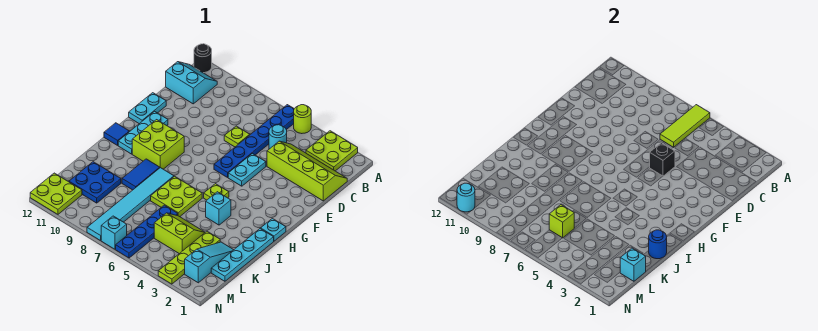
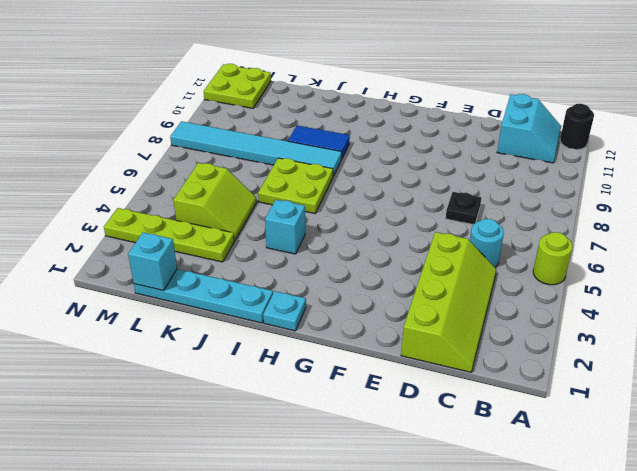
black 1x1 plate [445,192,481,225] -> lime 1x1 plate [224,126,250,147]
none -> lime 2x2 plate [306,131,358,171]
none -> blue 1x6 plate [214,105,294,177]
none -> cyan 1x2 plate [228,153,266,186]
none -> cyan 1x2 plate [129,93,166,124]

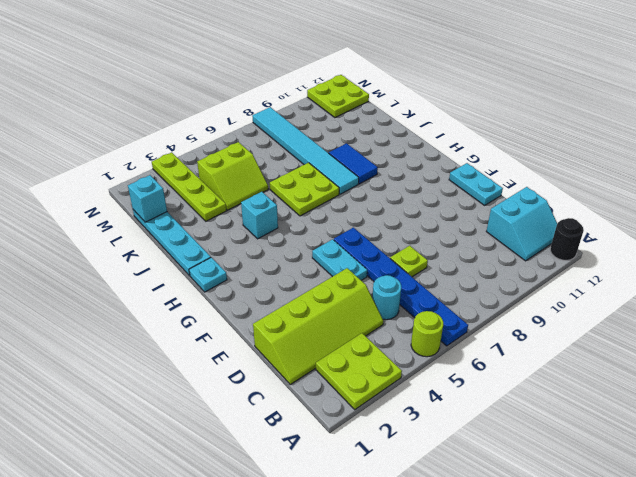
none -> cyan 1x3 plate [118,111,168,154]
none -> lime 2x2 brick [132,120,184,169]
none -> lime 1x1 plate [204,184,229,200]
none -> blue 1x1 tile [104,123,129,145]

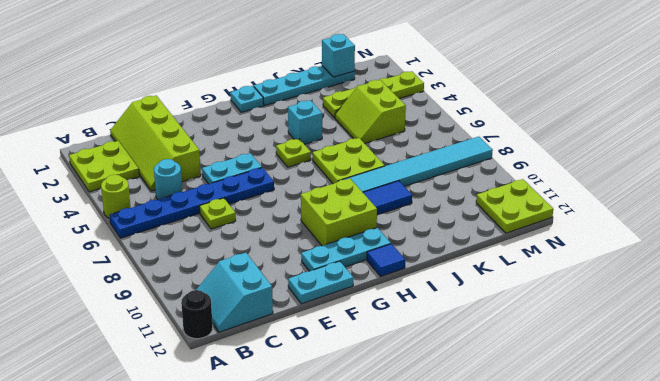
none -> cyan 1x3 slope [185,242,233,283]
none -> blue 1x4 plate [116,205,178,258]
none -> blue 2x2 plate [69,162,121,203]
none -> cyan 1x1 brick [101,216,127,249]

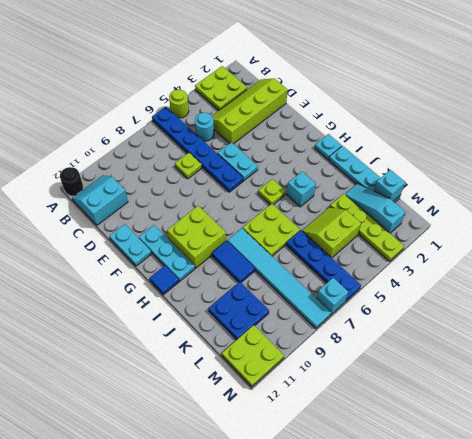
none -> lime 1x3 tile [660,105,710,147]
none -> black 1x1 brick [650,143,675,176]
none -> blue 1x1 round brick [649,230,667,259]
none -> lime 1x1 brick [549,205,574,238]

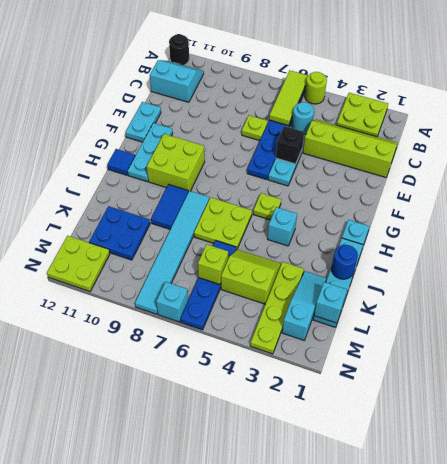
none -> cyan 1x1 round brick [457,183,475,212]

